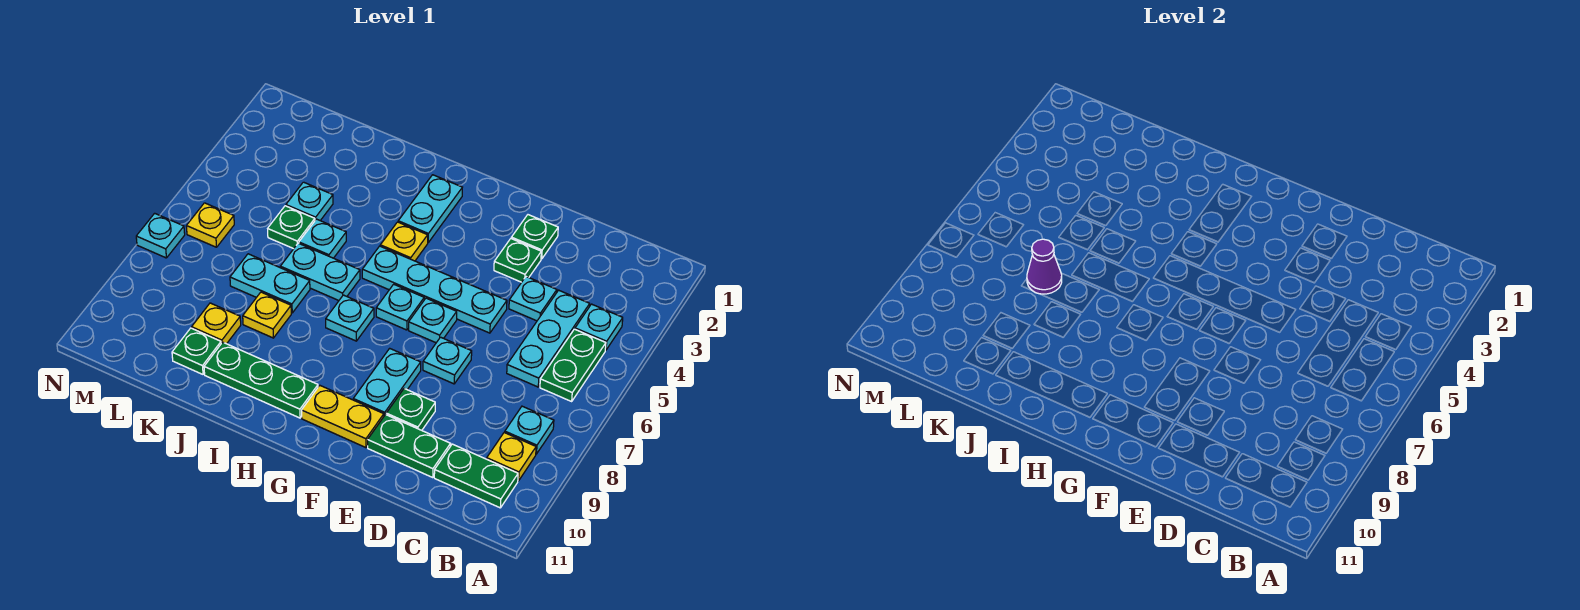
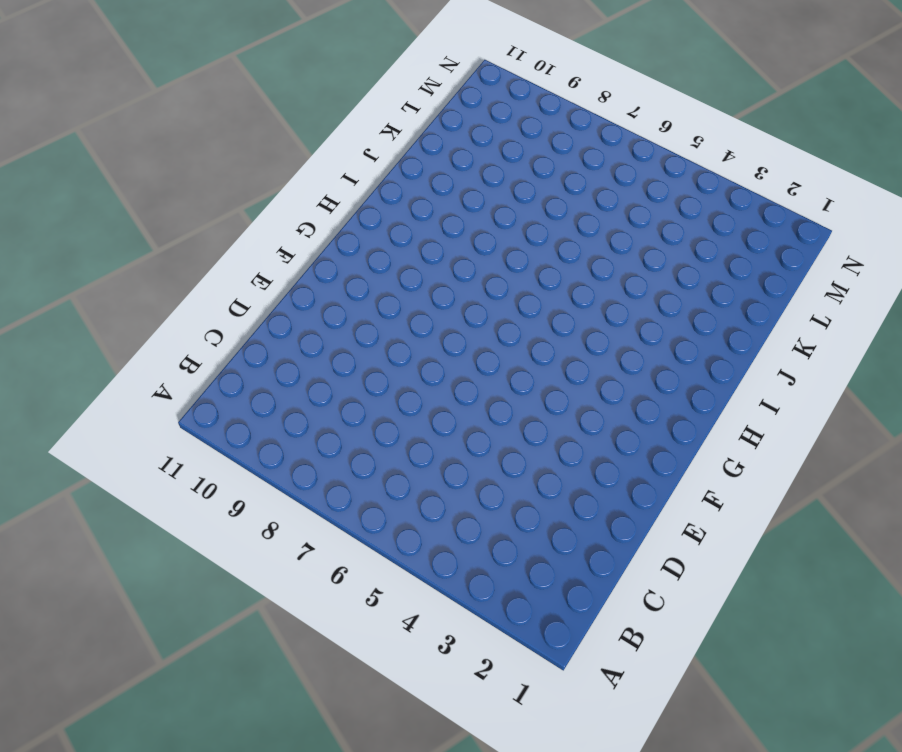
none -> cyan 1x1 plate [575,304,623,350]
none -> green 1x2 plate [540,329,606,401]
none -> cyan 1x1 plate [505,406,554,454]
none -> yellow 1x1 plate [487,432,536,481]

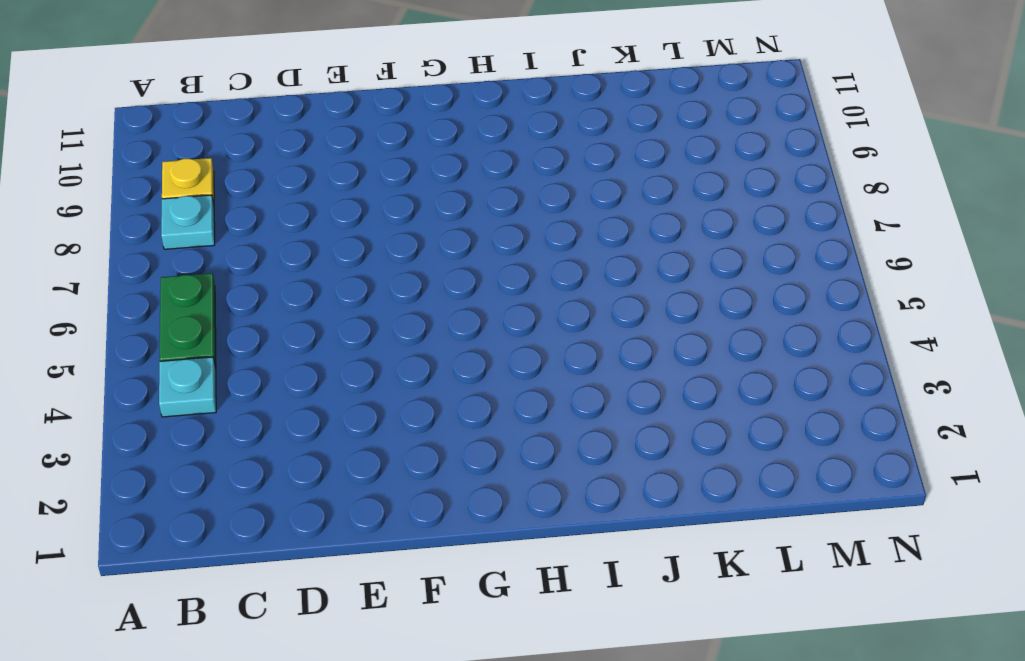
none -> green 1x2 plate [434,444,518,508]
none -> cyan 1x3 plate [507,290,590,387]
none -> cyan 1x1 plate [509,277,557,321]
none -> green 1x2 plate [368,415,451,477]

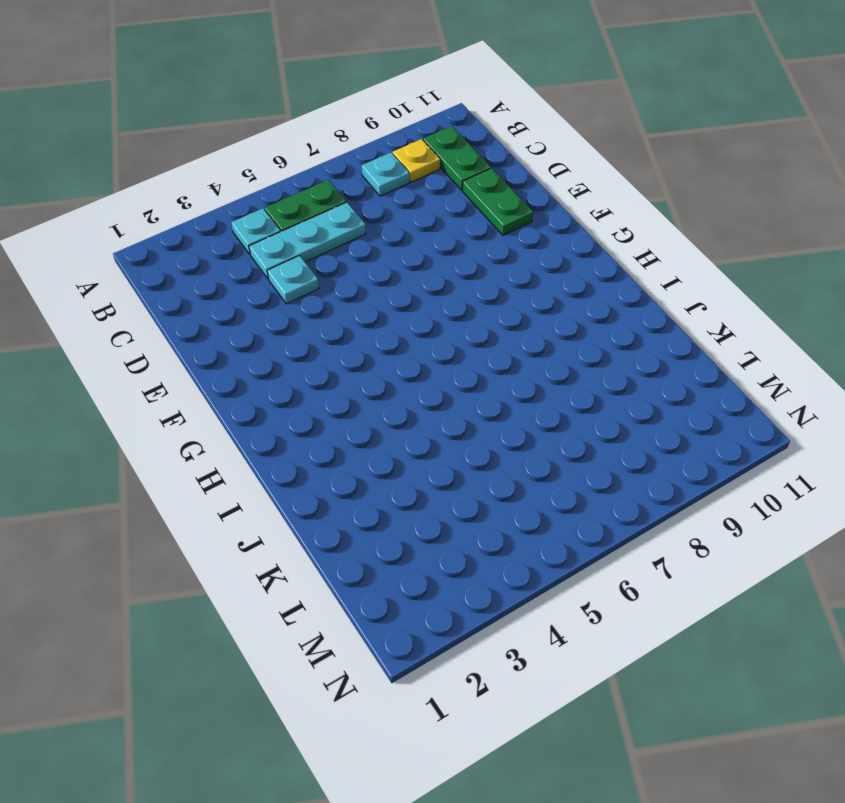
none -> green 1x1 plate [511,215,558,259]
none -> green 1x1 plate [494,239,541,282]
none -> cyan 1x4 plate [362,246,507,333]
none -> cyan 1x1 plate [423,337,472,384]

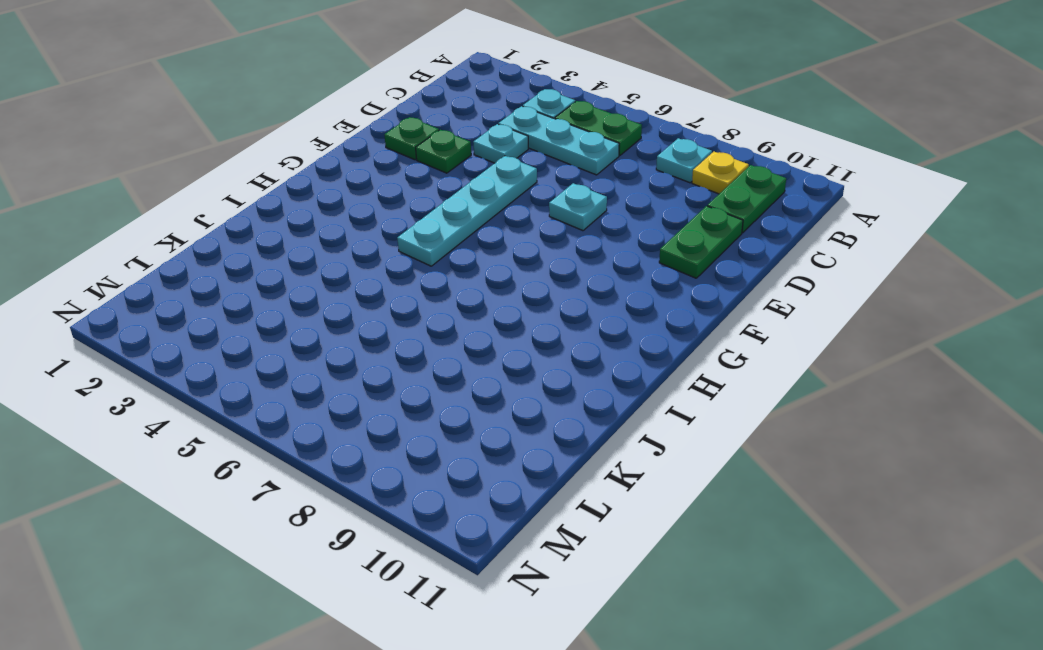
none -> green 1x1 plate [386,389,435,430]
none -> cyan 1x1 plate [409,298,457,343]
none -> cyan 1x2 plate [353,348,421,416]
none -> yellow 1x2 plate [302,385,384,448]

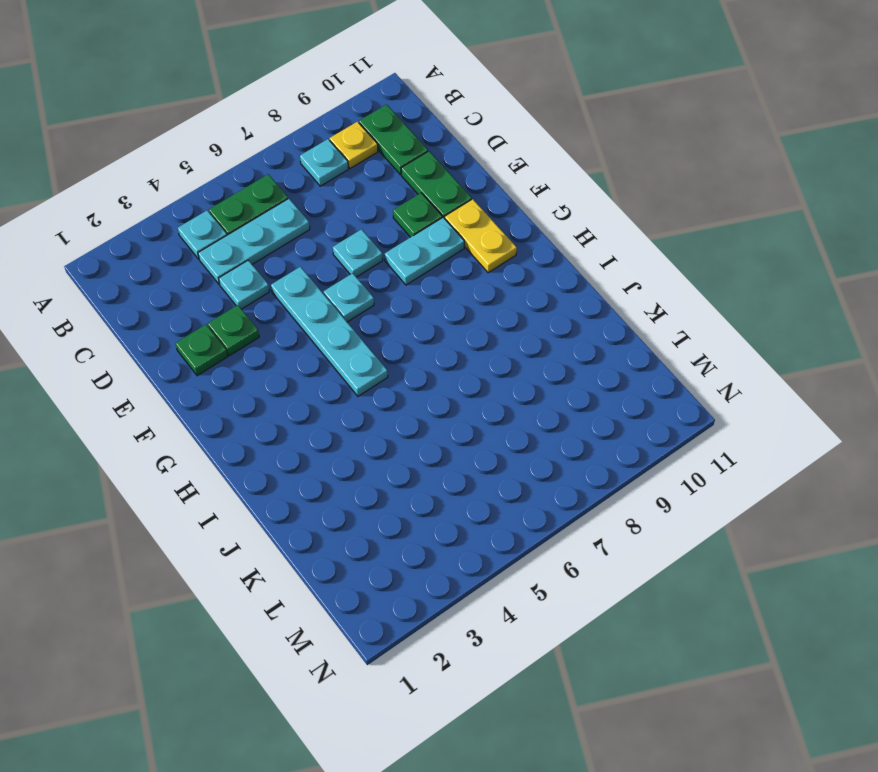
none -> cyan 1x1 plate [376,284,424,330]
none -> cyan 1x2 plate [398,175,462,242]
none -> yellow 1x1 plate [380,222,428,261]
none -> cyan 1x1 plate [326,295,374,341]

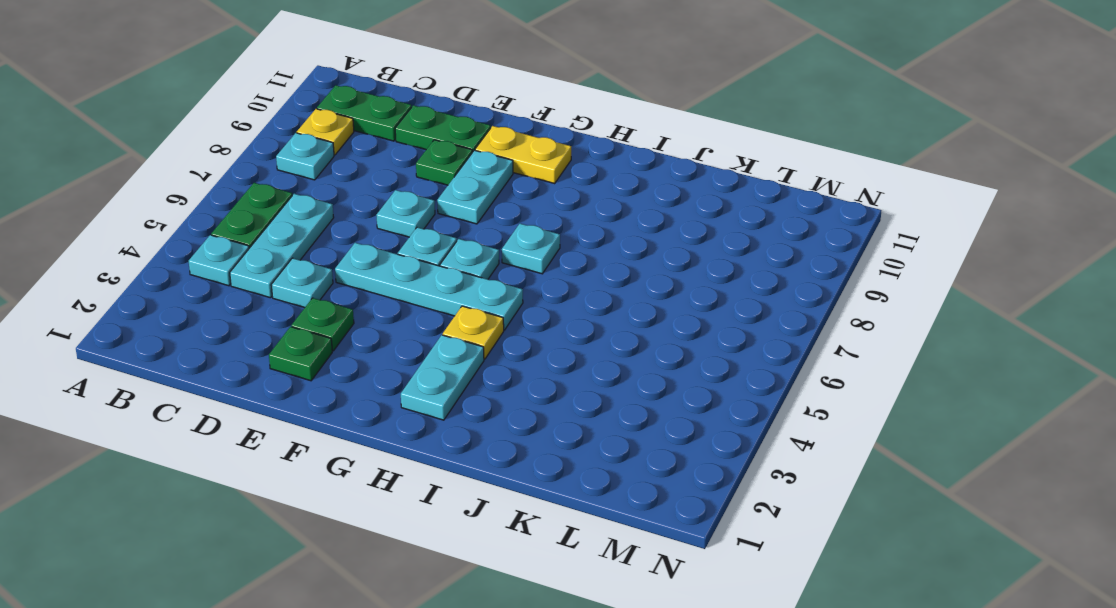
none -> green 1x3 plate [204,342,318,418]
none -> cyan 1x2 plate [280,243,360,300]
none -> cyan 1x1 plate [299,219,346,258]
none -> cyan 1x2 plate [230,254,310,313]

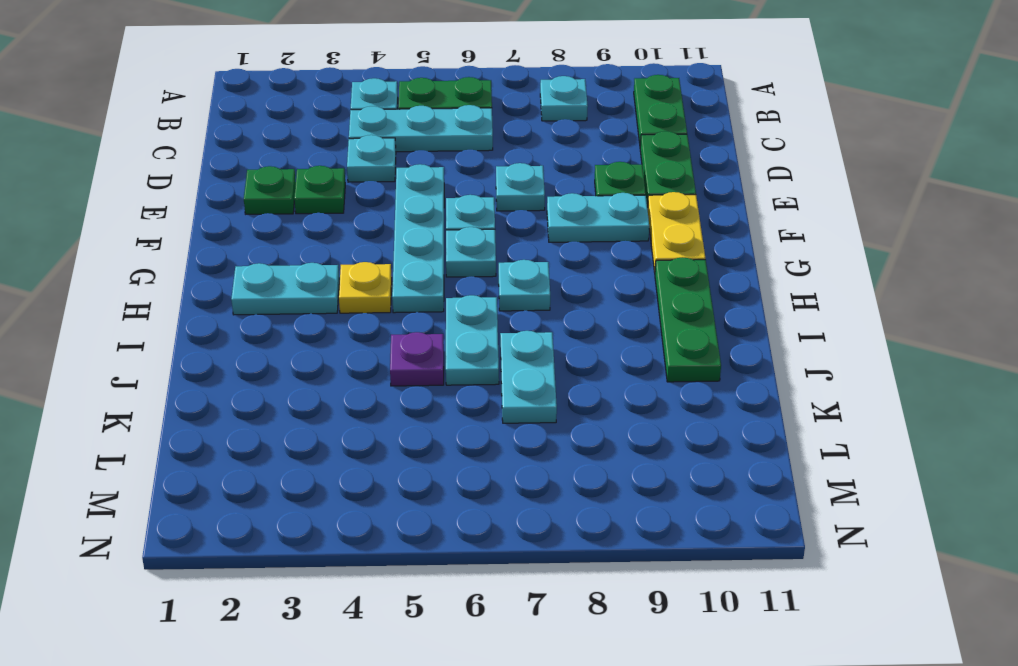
purple 1x1 plate [390,332,444,386] -> cyan 1x1 plate [299,219,346,258]
none -> yellow 1x1 plate [487,432,536,481]
none -> yellow 1x1 plate [243,292,291,338]
none -> cyan 1x1 plate [286,182,333,220]
none -> green 1x1 plate [268,206,315,249]

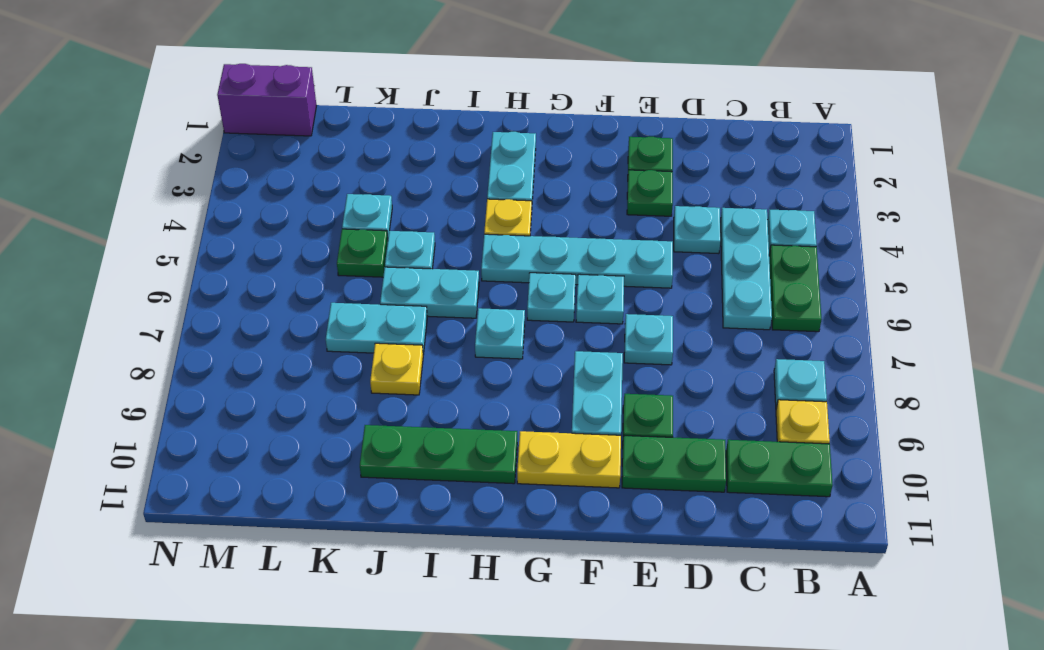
purple 1x2 brick [217,64,316,136] -> none
none -> yellow 1x1 plate [192,303,241,344]
none -> green 1x1 plate [172,328,221,374]
none -> yellow 1x1 plate [186,203,234,247]
none -> cyan 1x1 plate [136,213,185,258]

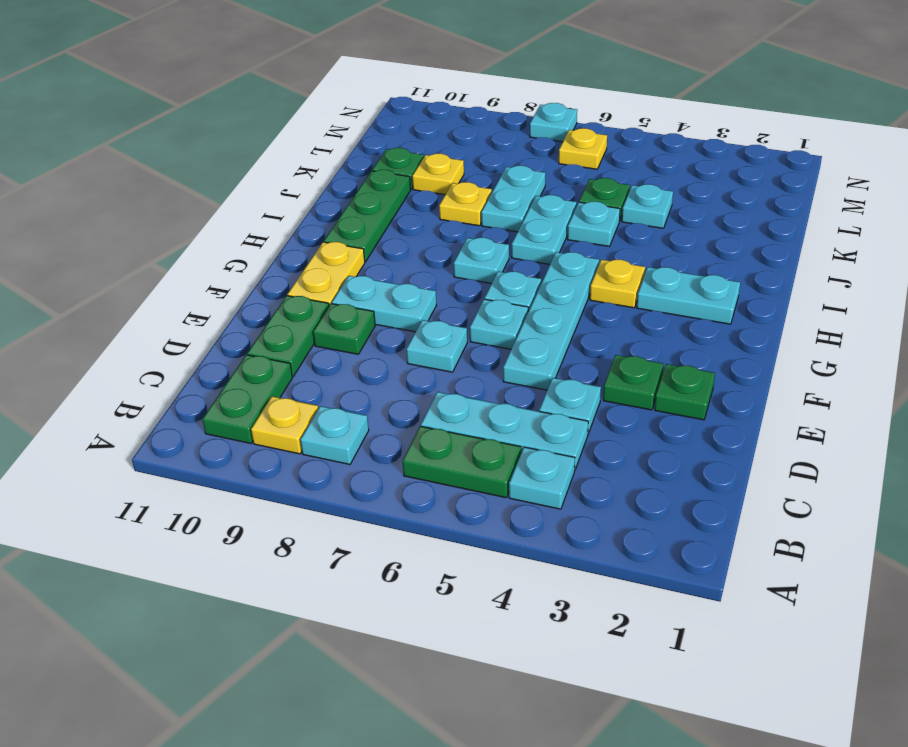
none -> purple 1x1 cone [1027,239,1062,294]

